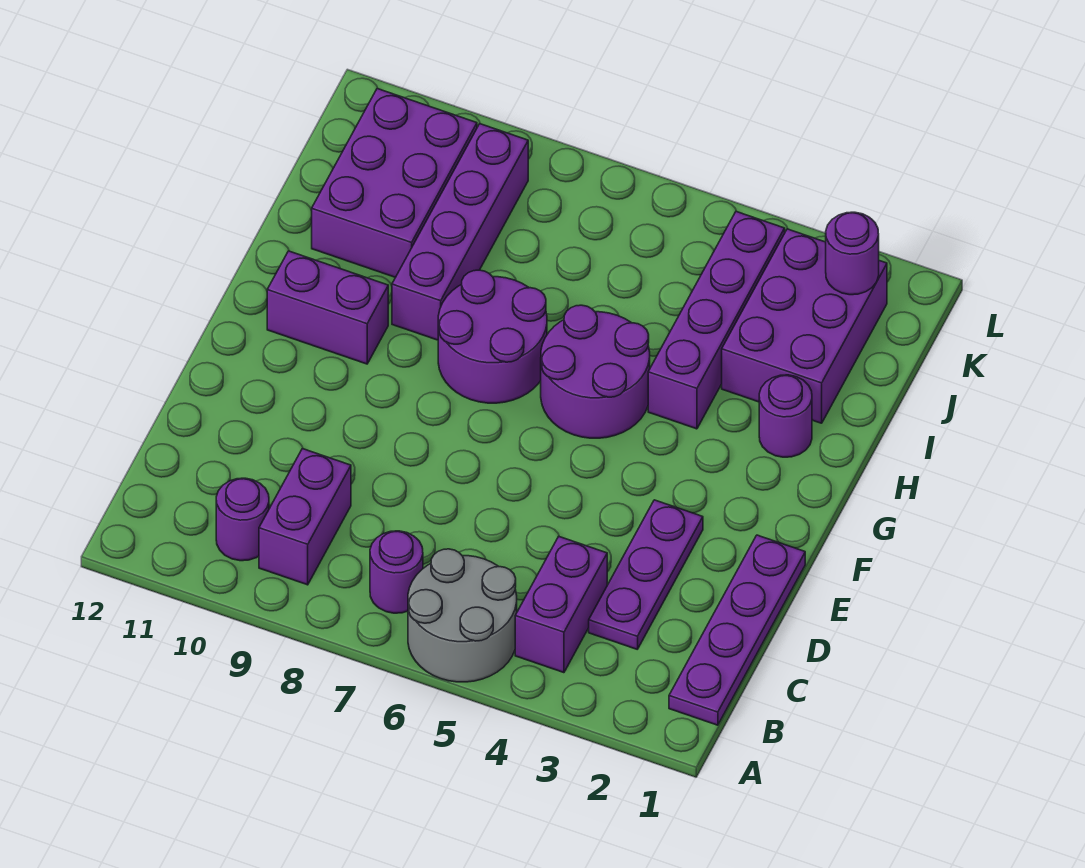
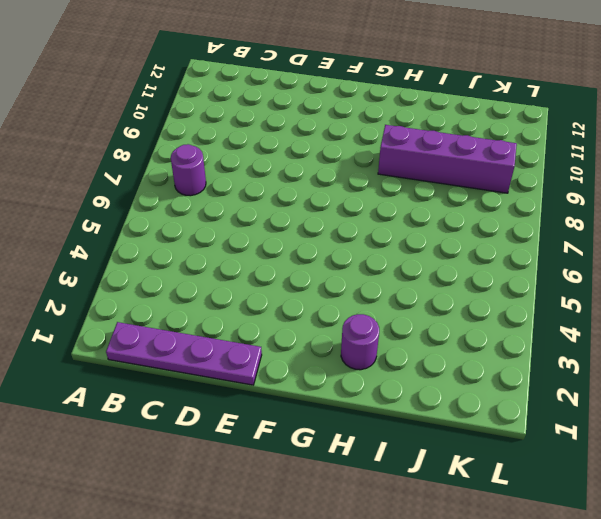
none -> grey 2x2 round brick [408,549,517,682]
none -> purple 1x2 brick [515,537,607,673]
none -> purple 1x2 brick [259,449,351,585]

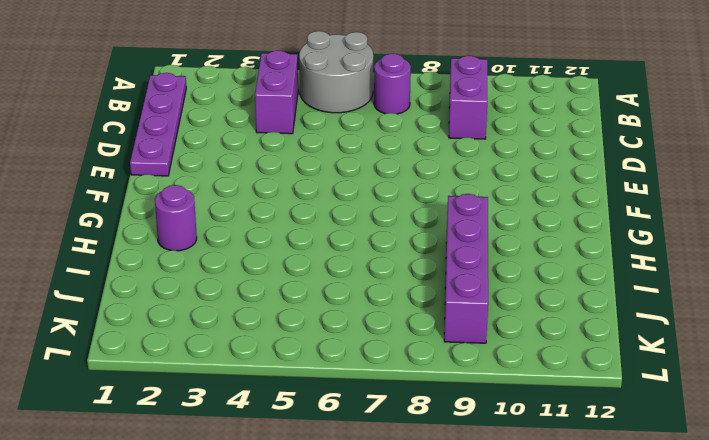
none -> purple 1x1 round brick [216,478,269,561]
none -> purple 1x3 plate [589,500,703,649]
none -> purple 2x2 round brick [541,305,650,438]

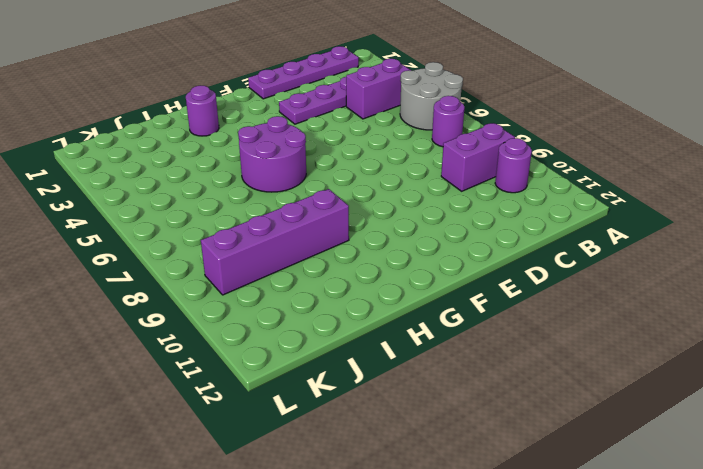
none -> purple 2x2 round brick [438,270,547,403]
none -> purple 1x2 brick [267,251,388,364]
none -> purple 1x4 brick [648,211,785,429]

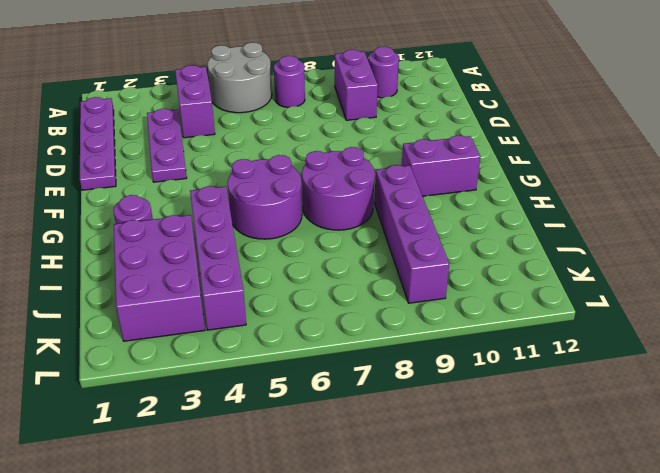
none -> purple 2x3 brick [312,88,477,277]
none -> purple 1x1 round brick [826,212,879,295]

